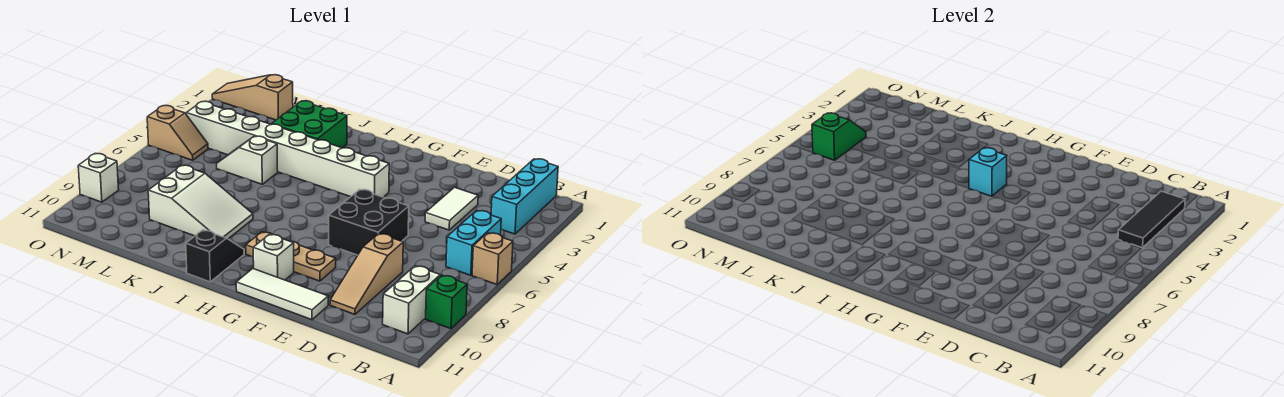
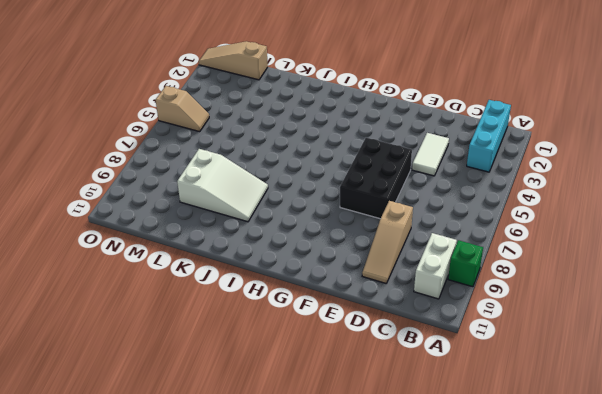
black 2x3 brick [340,138,412,219] -> black 2x2 brick [329,190,409,255]
none -> tan 1x1 brick [472,233,513,284]
none -> cyan 1x2 brick [446,210,501,275]
none -> white 1x3 tile [236,269,328,320]

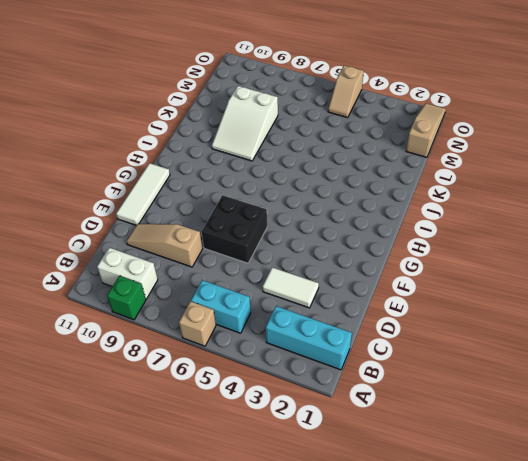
none -> tan 1x3 plate [246,232,336,281]
none -> white 1x8 brick [186,101,389,197]
none -> white 1x1 brick [253,234,294,280]

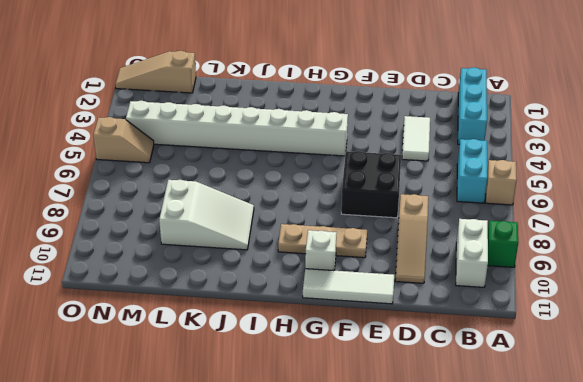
none -> black 1x2 slope [186,230,244,282]
none -> green 2x2 brick [271,101,347,148]
none -> white 1x2 slope [217,136,278,184]

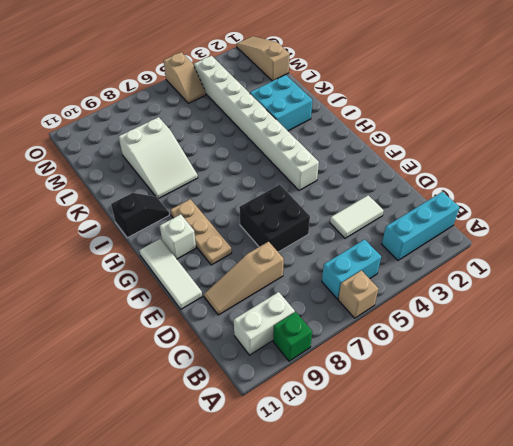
cyan 2x2 brick [250,75,312,131] -> green 2x2 brick [271,101,347,148]
none -> white 1x2 slope [217,136,278,184]
none -> white 1x1 brick [78,154,119,202]
none -> black 1x3 tile [1118,191,1185,248]

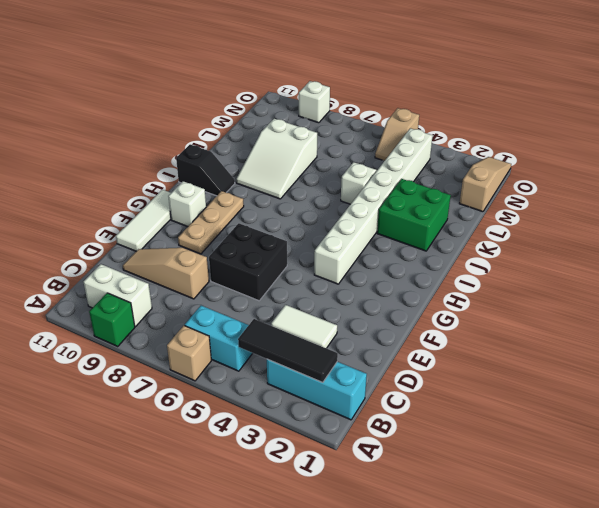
none -> cyan 1x1 brick [969,148,1007,196]
none -> green 1x2 slope [812,113,866,160]

